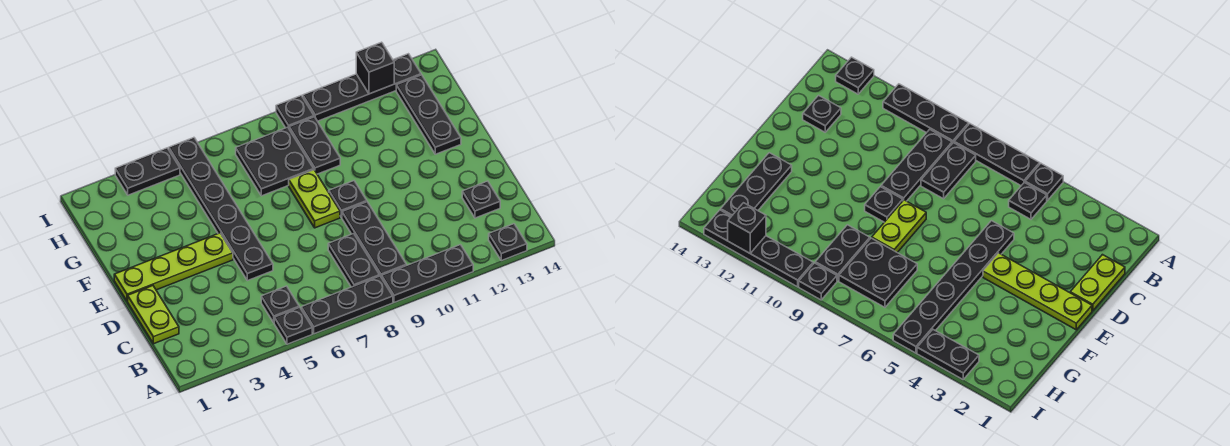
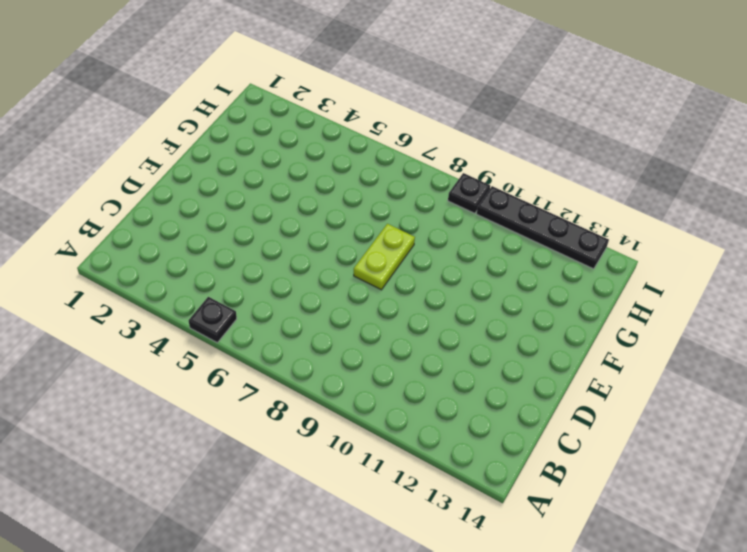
none -> black 1x3 plate [301,276,393,334]
none -> black 1x3 plate [382,245,473,302]
none -> black 1x1 plate [489,224,527,261]

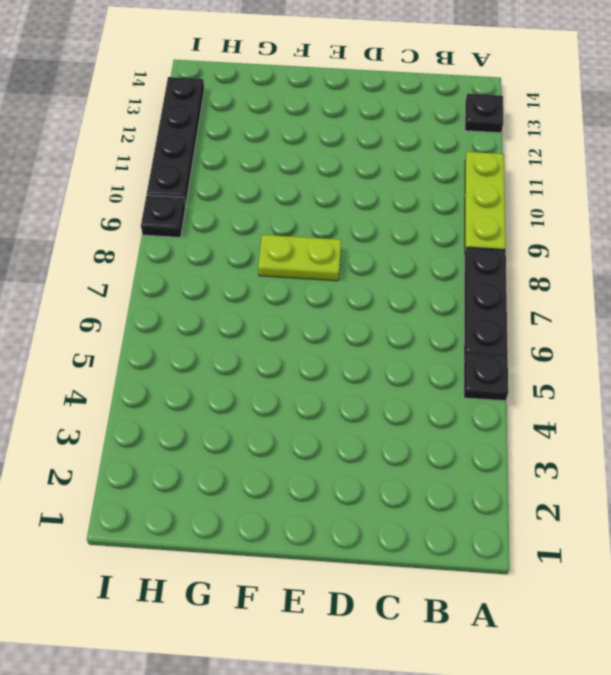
lime 1x3 plate [465,152,506,251] -> black 1x3 plate [382,245,473,302]
none -> black 1x1 plate [261,286,299,323]
none -> black 1x2 plate [328,234,380,287]
none -> black 1x3 plate [342,202,406,278]

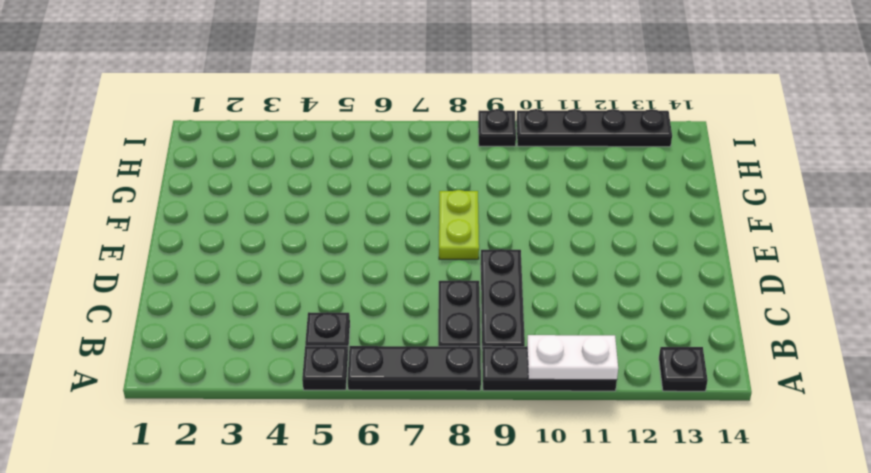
white 1x2 plate [527,335,618,380] -> none
none -> lime 1x2 plate [128,286,179,344]
none -> black 1x1 plate [462,181,500,218]
none -> black 1x6 plate [169,138,273,281]

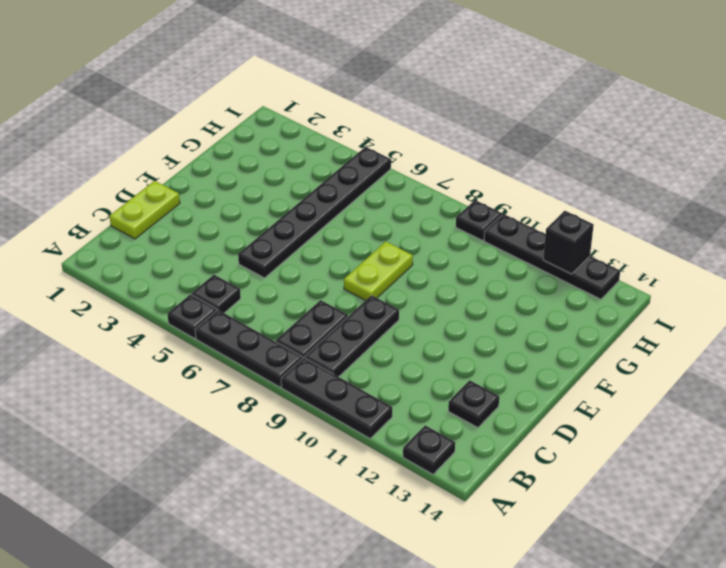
none -> lime 1x4 plate [114,233,233,301]
none -> black 1x1 plate [329,181,367,217]
none -> black 1x3 plate [396,75,461,154]

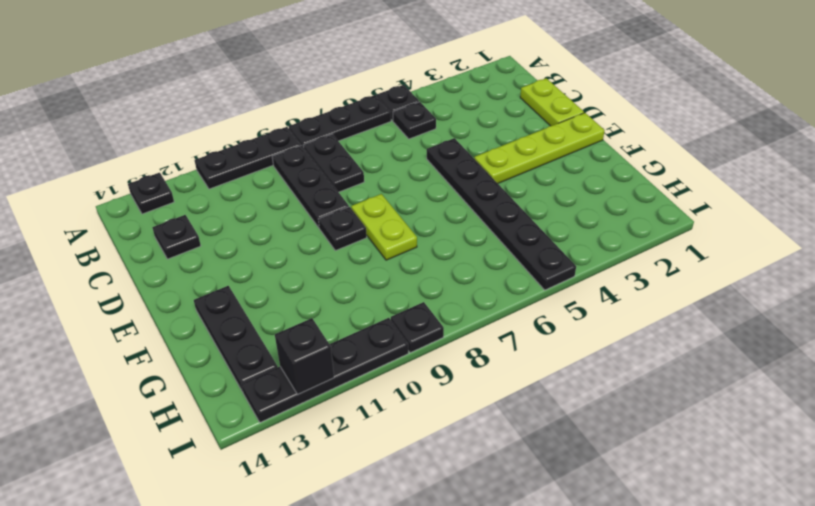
none -> black 2x2 plate [236,127,314,196]
none -> black 1x2 plate [289,117,340,174]
none -> black 1x2 plate [115,148,180,195]

